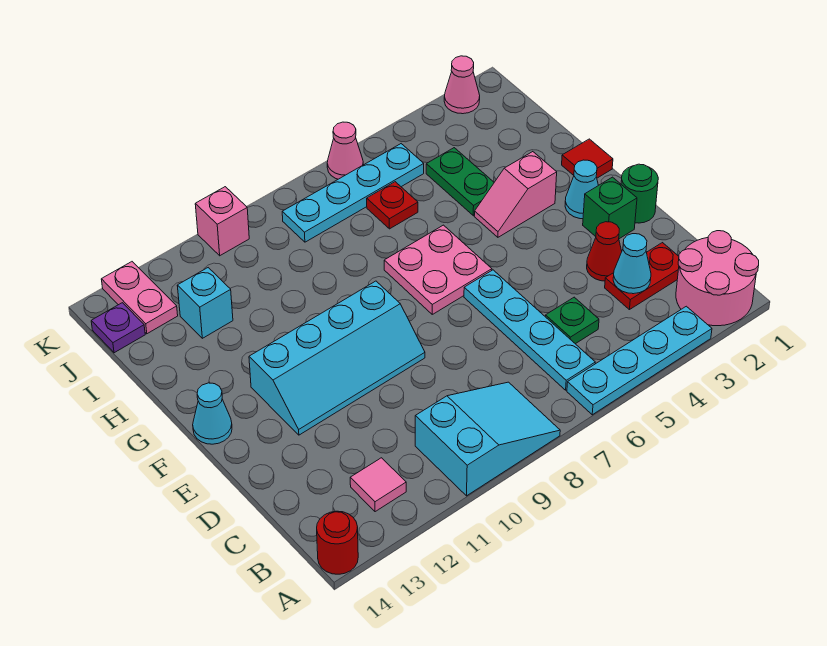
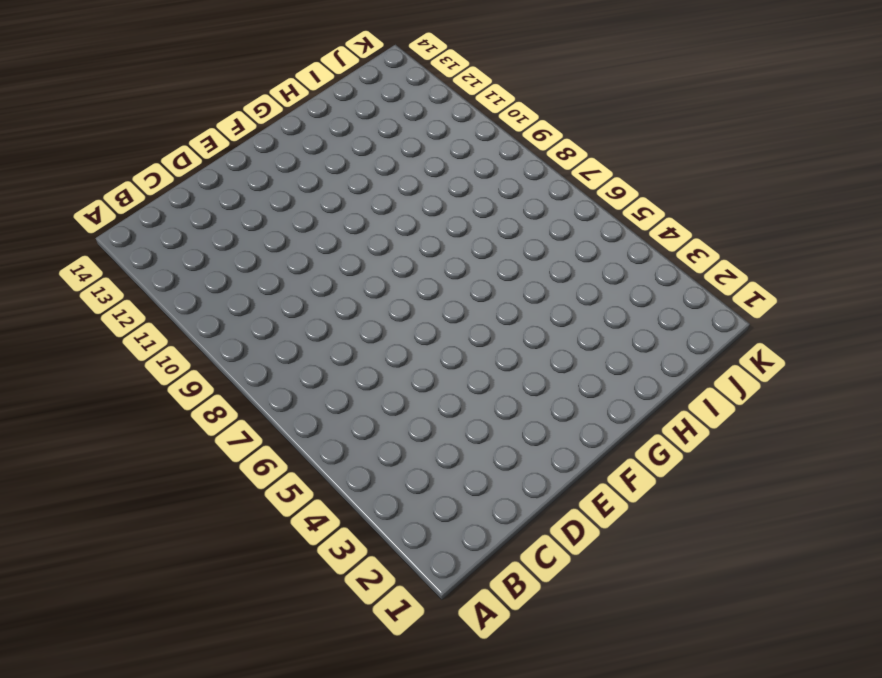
none -> pink 2x2 round brick [676,231,759,326]
none -> cyan 1x4 plate [567,306,712,415]
none -> cyan 2x3 slope [415,382,560,496]

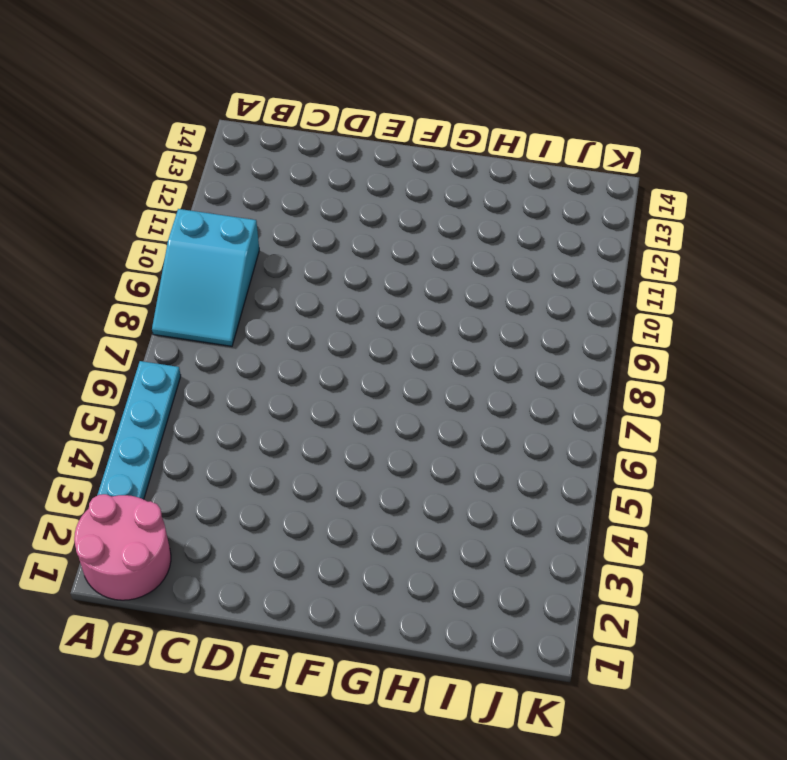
none -> red 1x1 round brick [317,511,358,574]
none -> cyan 1x4 plate [464,270,595,390]
none -> pink 1x1 tile [350,458,406,512]

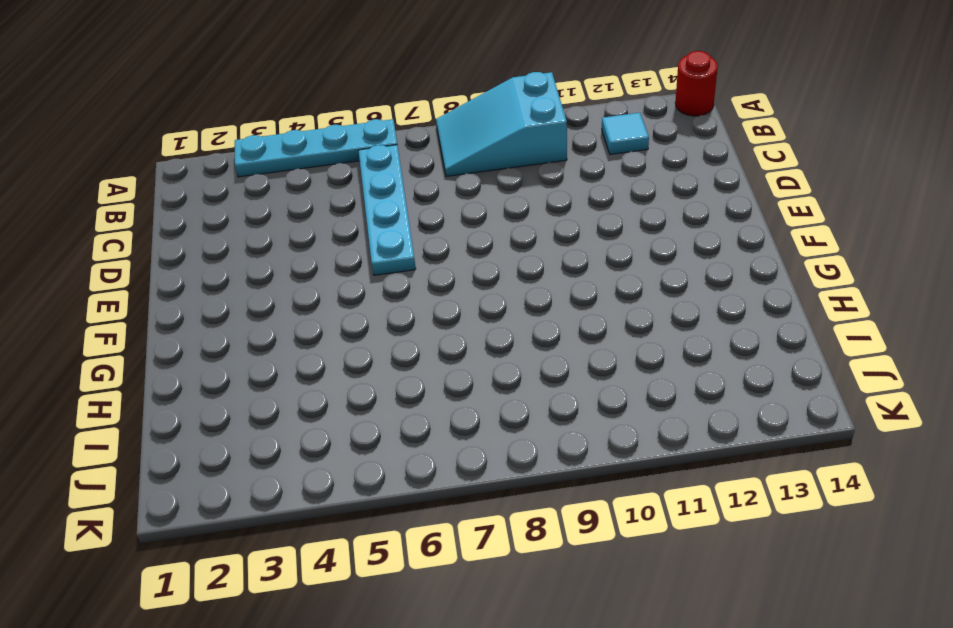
cyan 1x1 tile [602,113,649,155] -> pink 1x1 tile [350,458,406,512]
none -> pink 2x2 round brick [676,231,759,326]
none -> red 1x2 plate [605,243,679,310]
none -> green 1x1 plate [545,297,599,344]

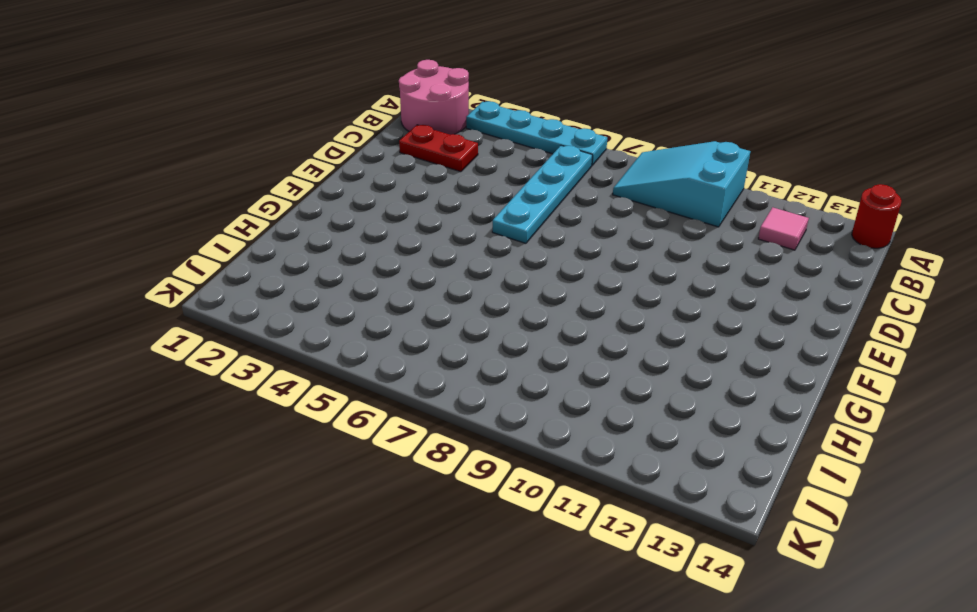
none -> green 1x1 plate [545,297,599,344]
none -> red 1x1 cone [587,222,622,281]
none -> green 1x1 round brick [621,164,658,223]

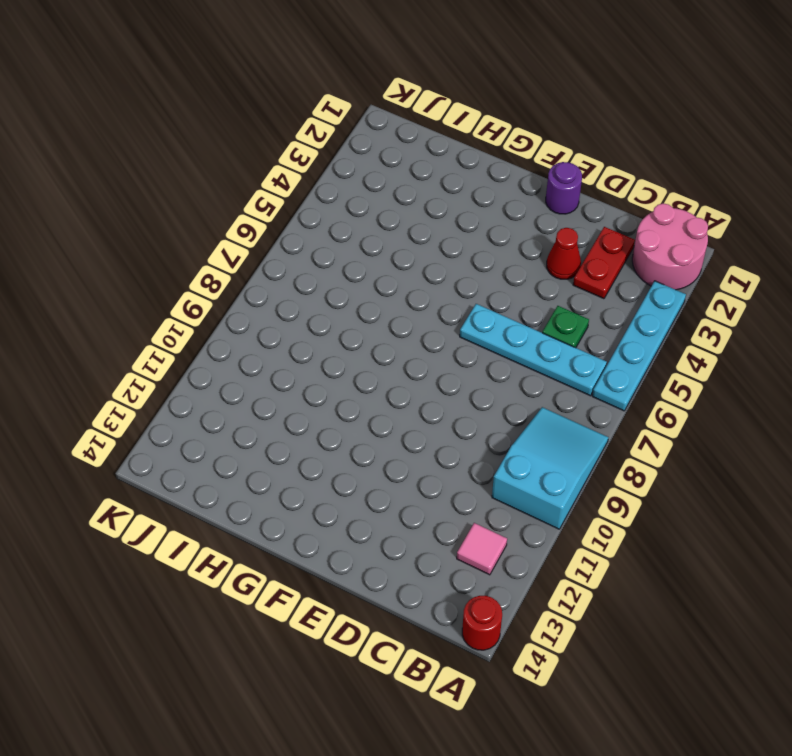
purple 1x1 round brick [546,162,582,214] -> green 1x1 round brick [621,164,658,223]
none -> green 1x1 brick [583,177,637,239]
none -> cyan 2x4 slope [249,281,425,435]
none -> cyan 1x1 cone [565,160,598,219]

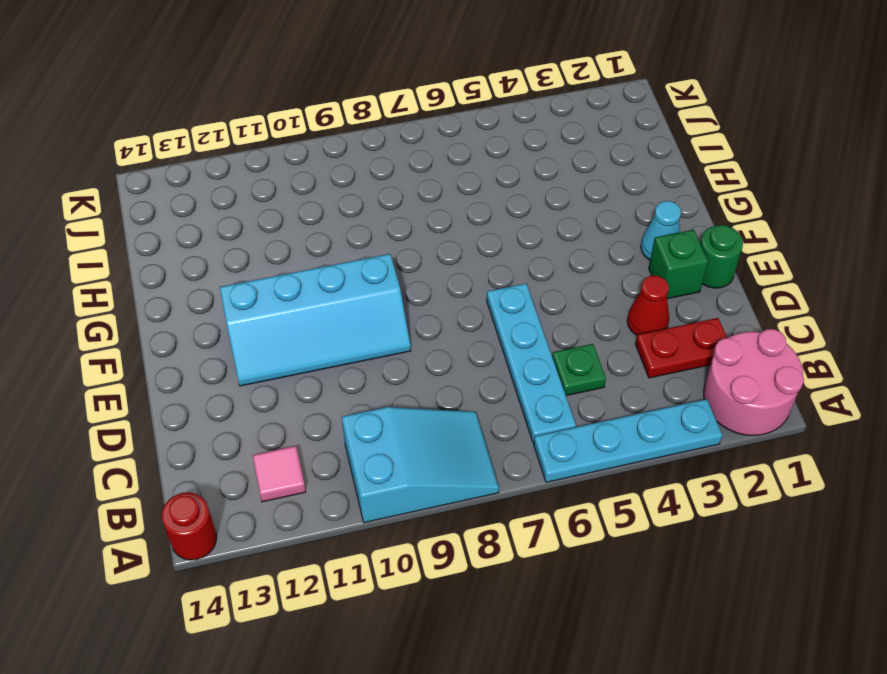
none -> pink 2x2 plate [384,225,492,314]
none -> cyan 1x1 cone [193,383,232,444]
none -> red 1x1 tile [562,139,613,178]

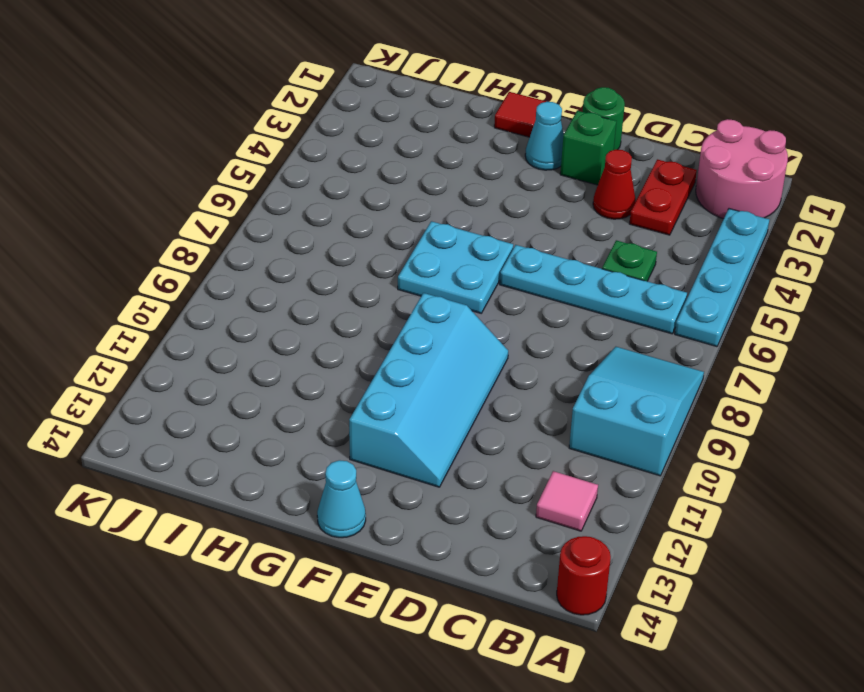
cyan 2x2 plate [398,221,513,313] -> pink 2x2 plate [384,225,492,314]
none -> pink 1x2 slope [474,152,557,237]
none -> green 1x2 plate [426,148,494,215]
none -> red 1x1 plate [367,182,418,229]

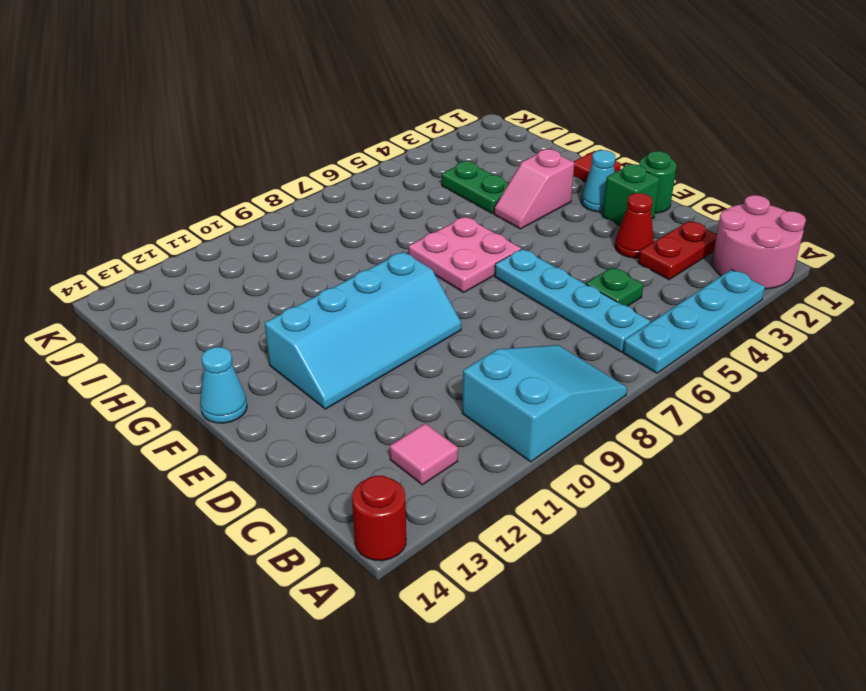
none -> red 1x1 plate [367,182,418,229]
none -> cyan 1x1 brick [177,268,233,338]
none -> cyan 1x4 plate [282,144,424,242]

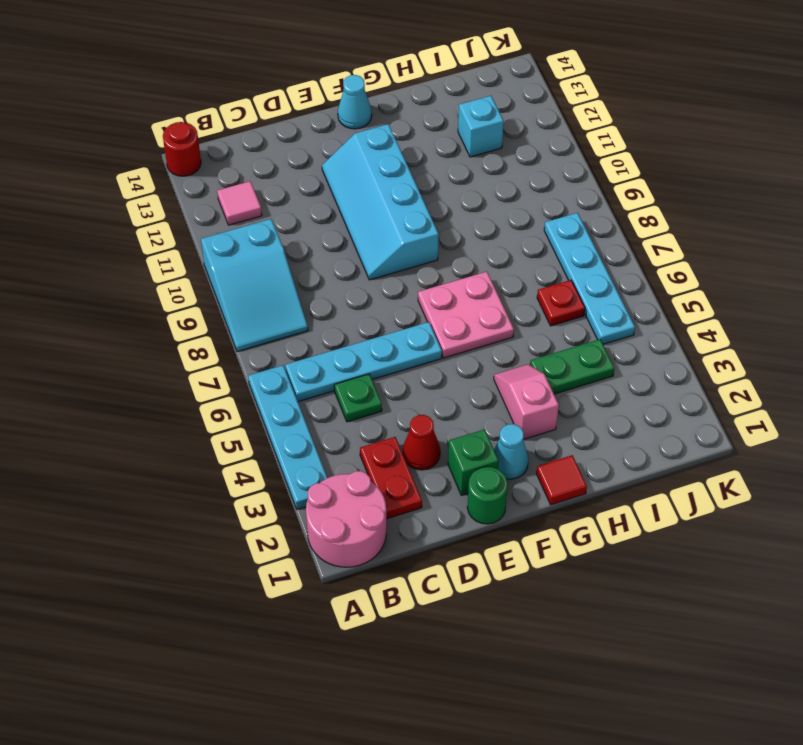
none -> pink 1x2 plate [101,262,178,334]
none -> purple 1x1 plate [91,303,145,353]
none -> pink 1x1 cone [444,56,480,114]

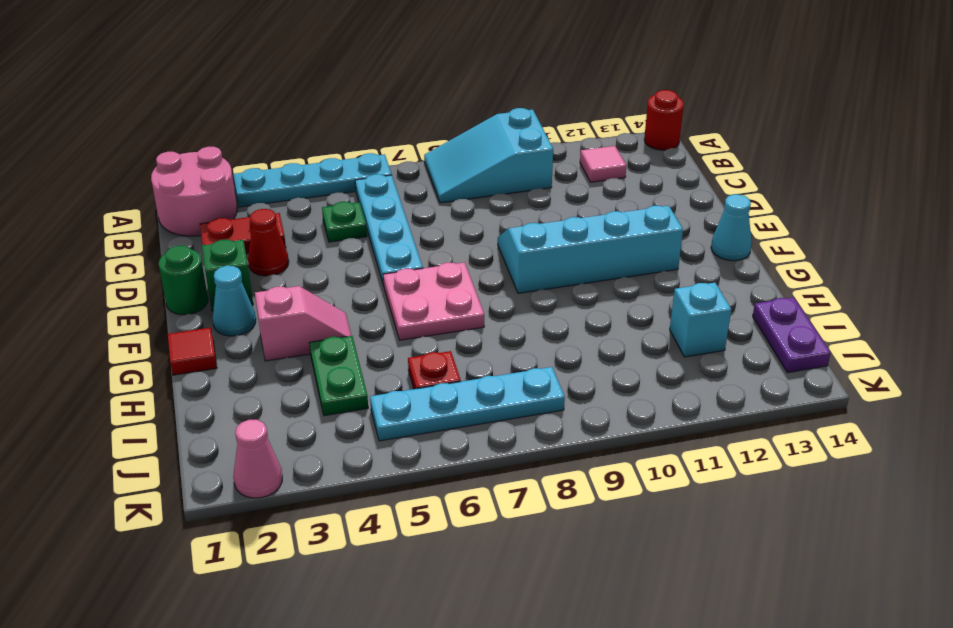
purple 1x2 plate [753,297,831,373] -> purple 1x1 plate [91,303,145,353]
none -> pink 1x2 plate [101,262,178,334]
none -> pink 1x1 cone [327,122,363,179]
none -> pink 1x1 brick [195,187,249,256]

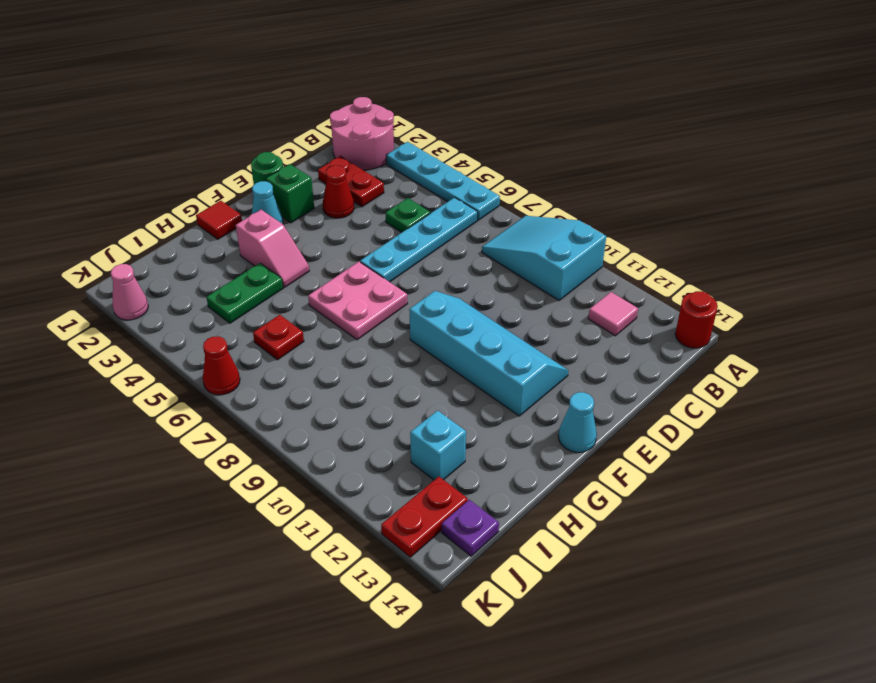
red 1x2 plate [381,477,468,557] -> pink 1x2 plate [101,262,178,334]
red 1x1 cone [203,336,240,395] -> pink 1x1 cone [327,122,363,179]
none -> cyan 1x4 plate [282,144,424,242]
none -> pink 1x1 brick [195,187,249,256]
none -> cyan 1x1 cone [613,234,651,294]

